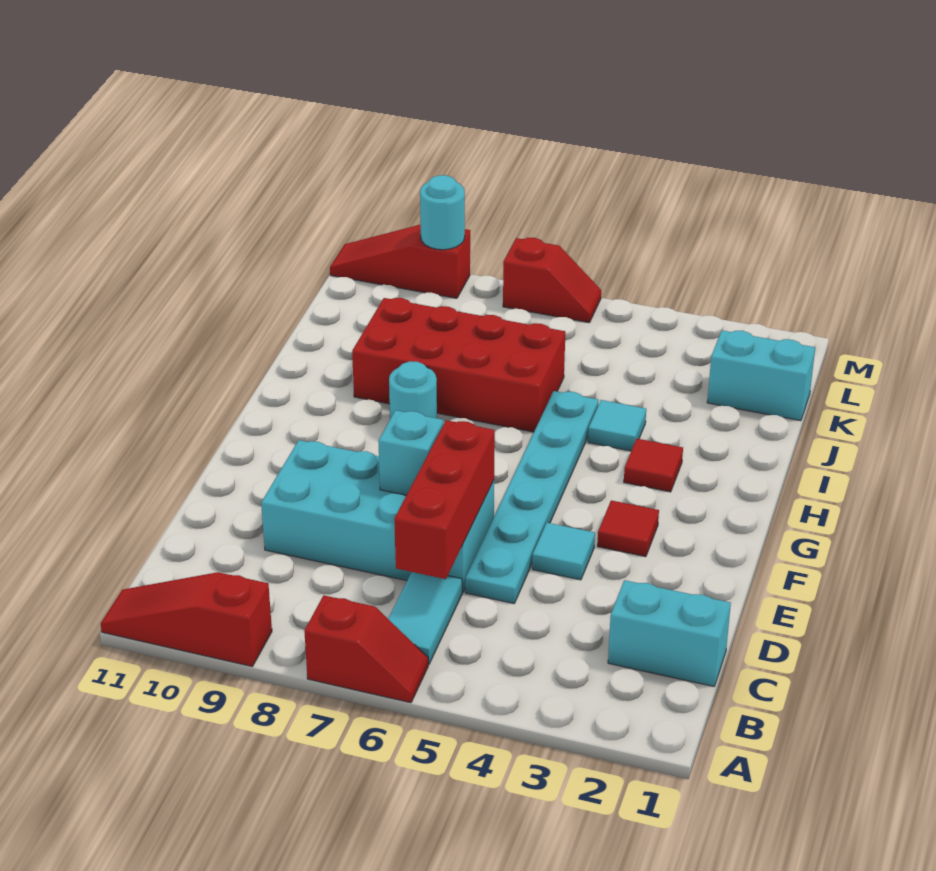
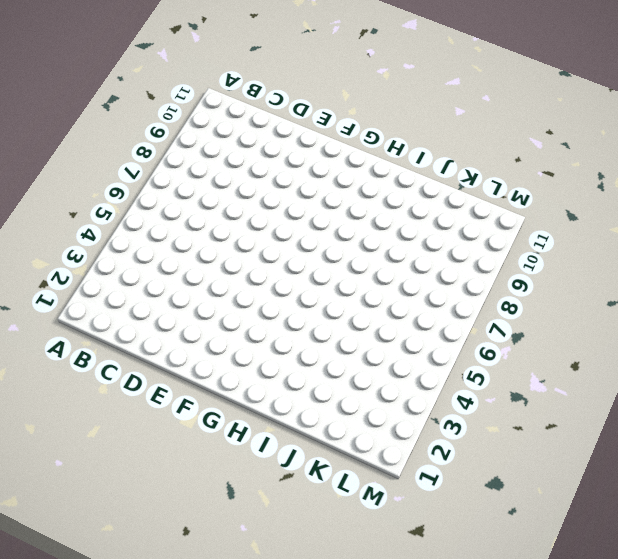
none -> red 1x2 slope [304,595,428,703]
none -> red 1x3 slope [101,572,272,667]
none -> cyan 1x2 tile [388,572,462,665]

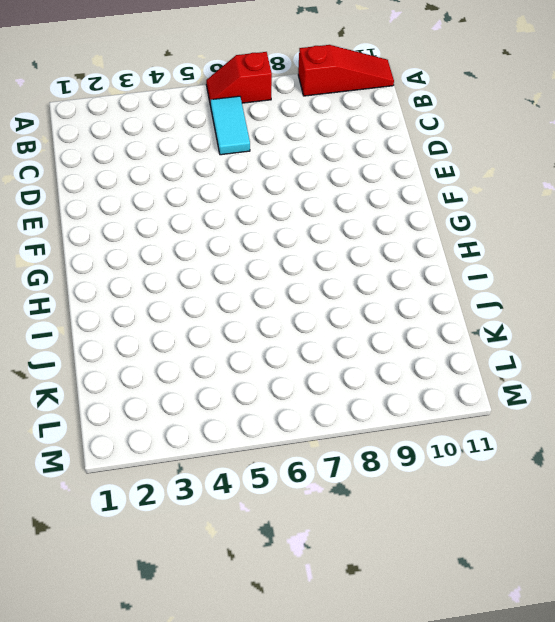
none -> cyan 1x2 brick [608,580,731,686]
none -> cyan 1x6 plate [465,391,599,603]
none -> cyan 2x4 brick [261,440,494,593]

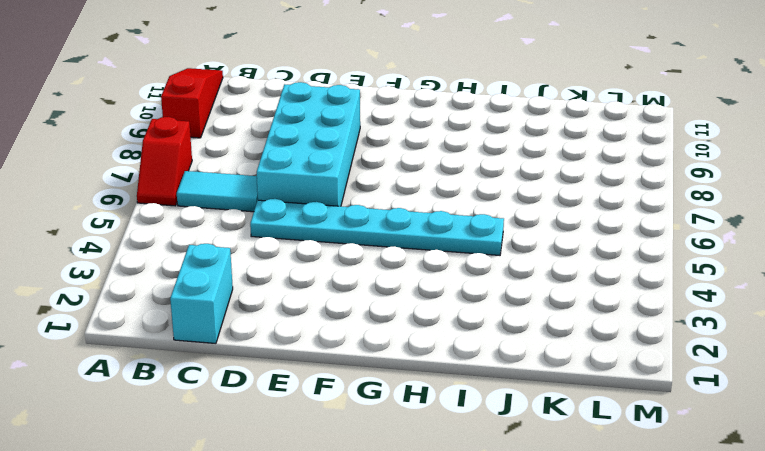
none -> cyan 1x1 tile [532,523,595,580]
none -> red 1x1 tile [597,500,659,557]
none -> red 1x1 tile [624,439,683,492]

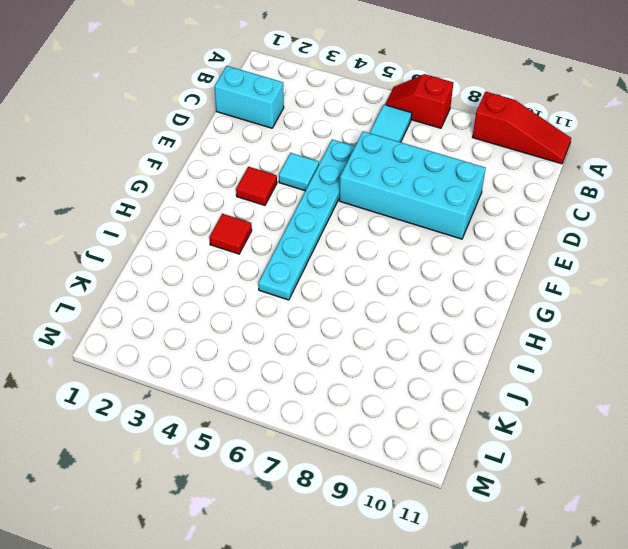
none -> cyan 1x1 round brick [389,361,437,419]
none -> cyan 1x1 tile [588,400,646,451]
none -> red 2x4 brick [352,298,565,432]

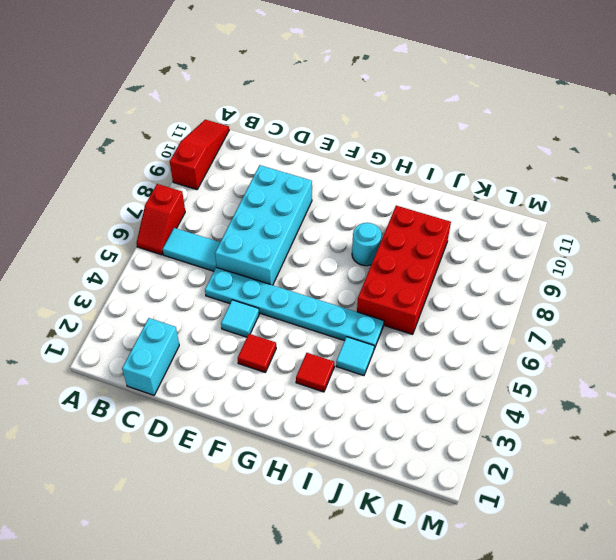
none -> cyan 1x2 brick [707,330,815,421]
none -> red 1x2 slope [503,238,601,323]
none -> red 1x3 slope [330,225,470,298]

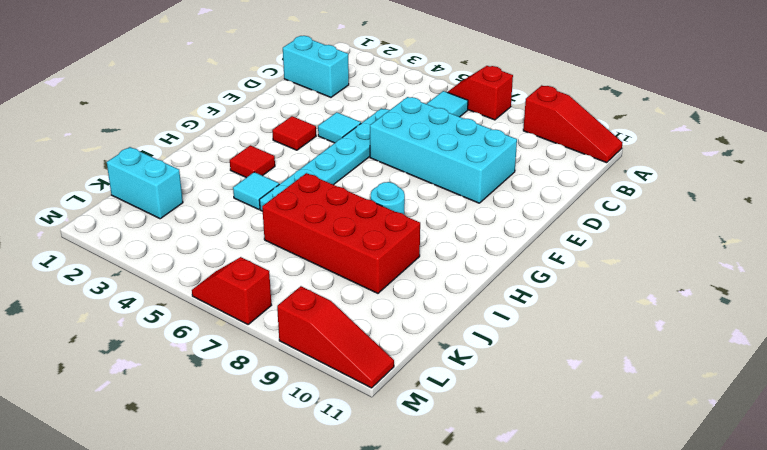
none -> red 1x3 brick [394,420,495,579]
none -> cyan 1x1 brick [379,410,444,495]
none -> cyan 1x1 round brick [420,175,465,250]

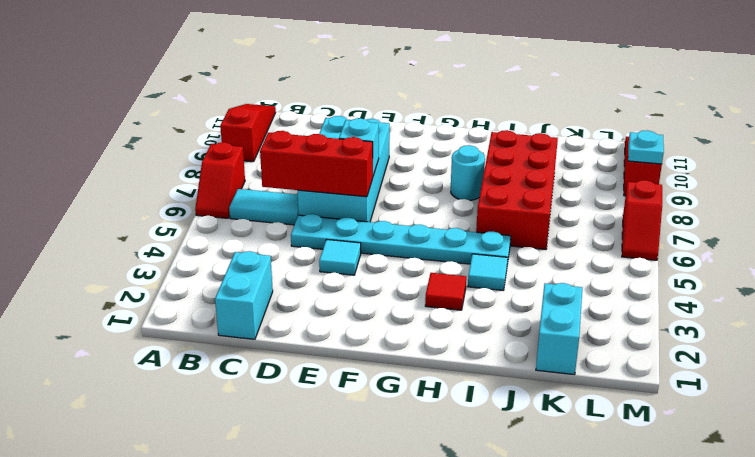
cyan 1x1 plate [628,130,664,164] -> cyan 1x1 round brick [420,175,465,250]
none -> red 1x1 tile [597,500,659,557]

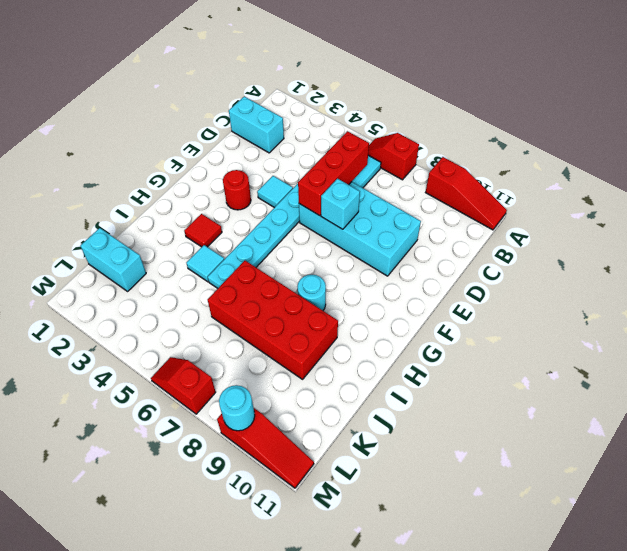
red 1x1 round brick [223,170,251,210] -> red 1x1 tile [597,500,659,557]

